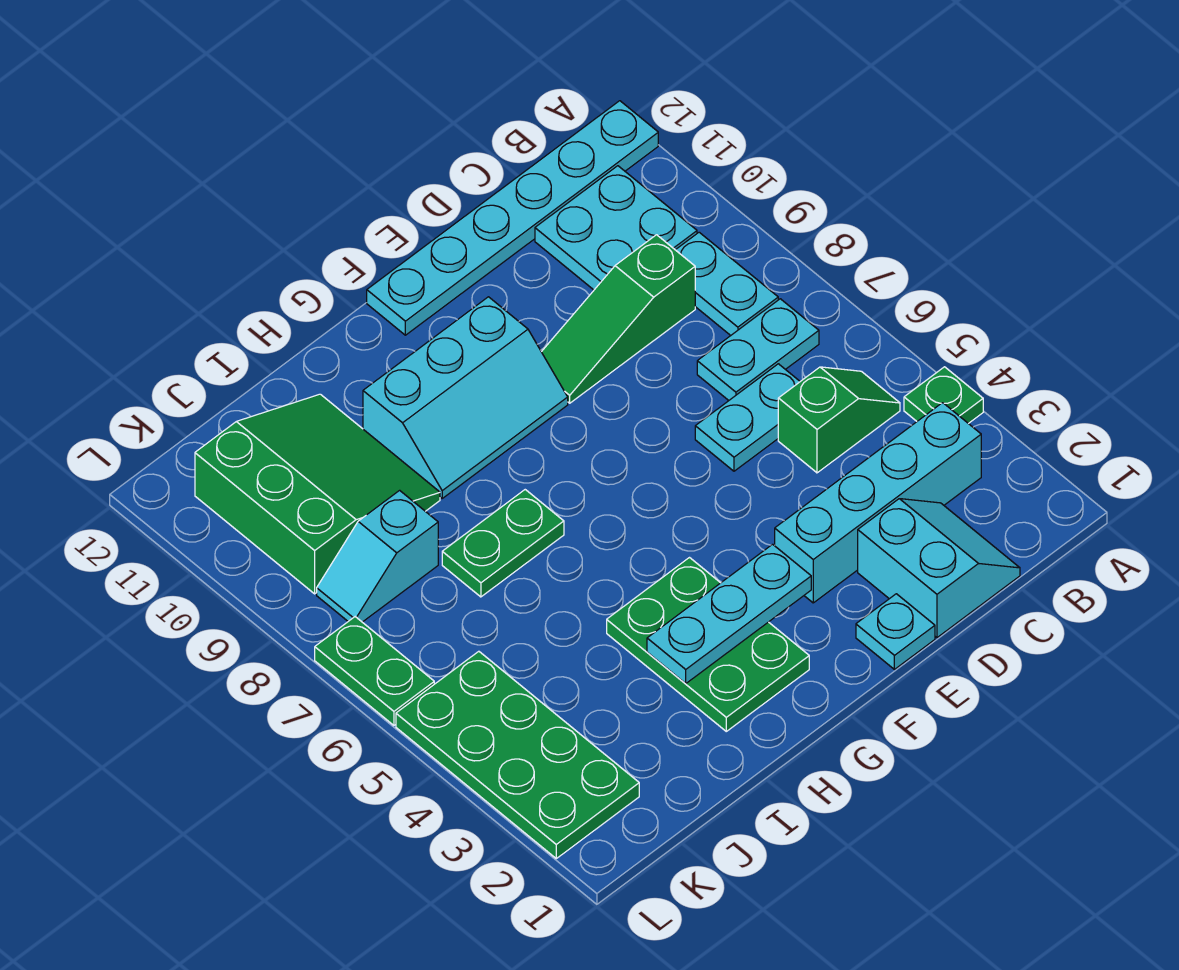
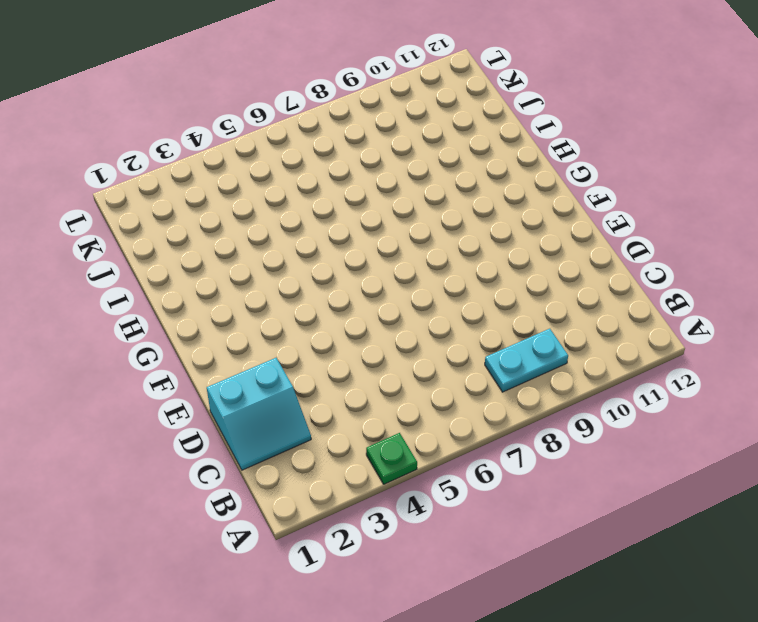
none -> cyan 1x6 plate [367,101,658,335]
none -> cyan 1x4 brick [774,403,981,603]
none -> green 1x2 slope [778,367,900,473]

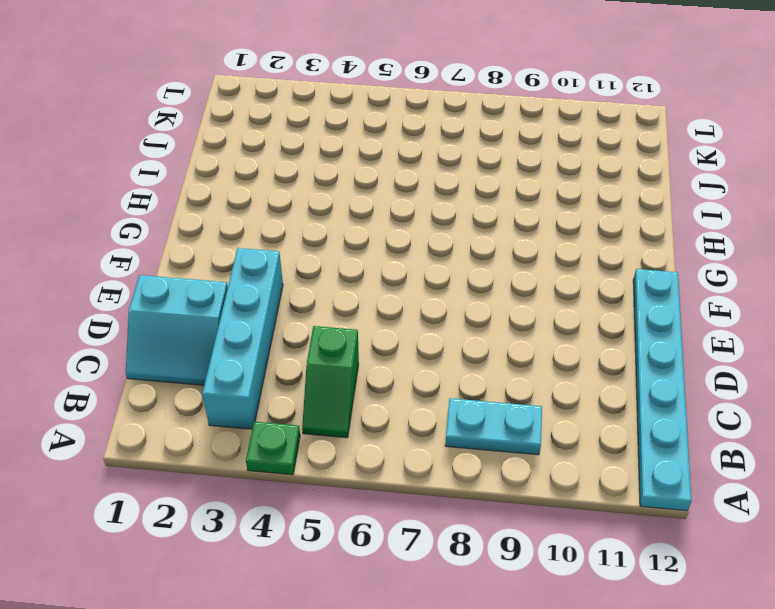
none -> cyan 1x2 plate [697,299,819,400]
none -> cyan 2x2 plate [535,166,697,290]
none -> cyan 1x2 plate [695,364,800,471]

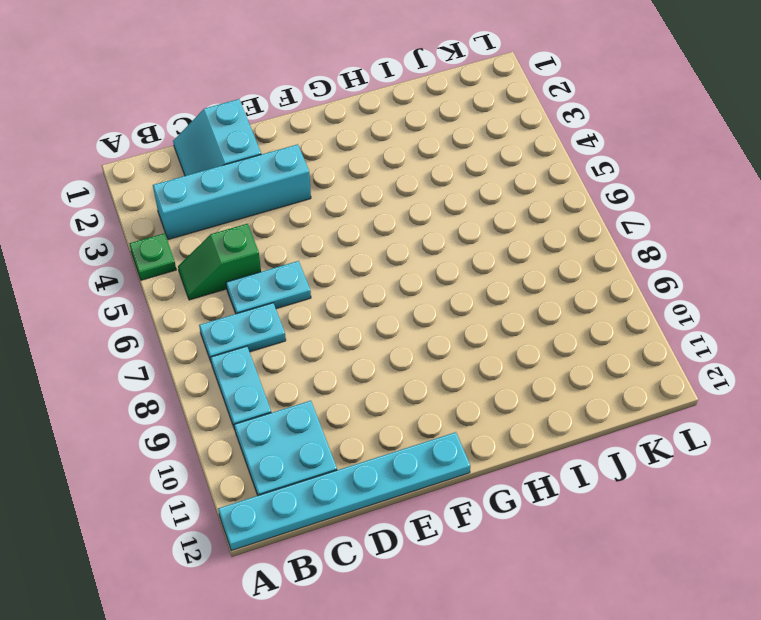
none -> green 1x3 slope [542,235,695,403]
none -> cyan 1x1 plate [856,594,935,669]
none -> cyan 2x3 slope [363,297,568,498]

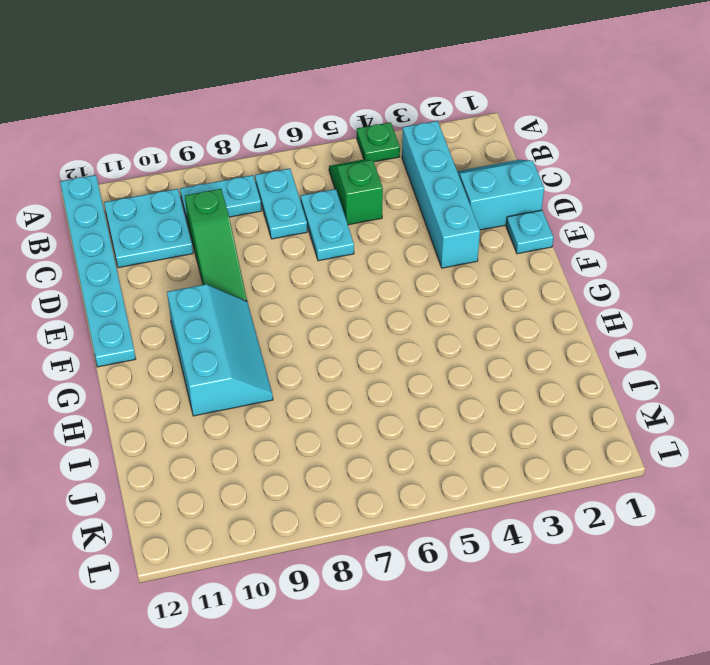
none -> green 2x3 plate [607,558,809,731]
none -> green 1x2 plate [442,490,564,597]
none -> green 3x3 slope [195,394,440,594]

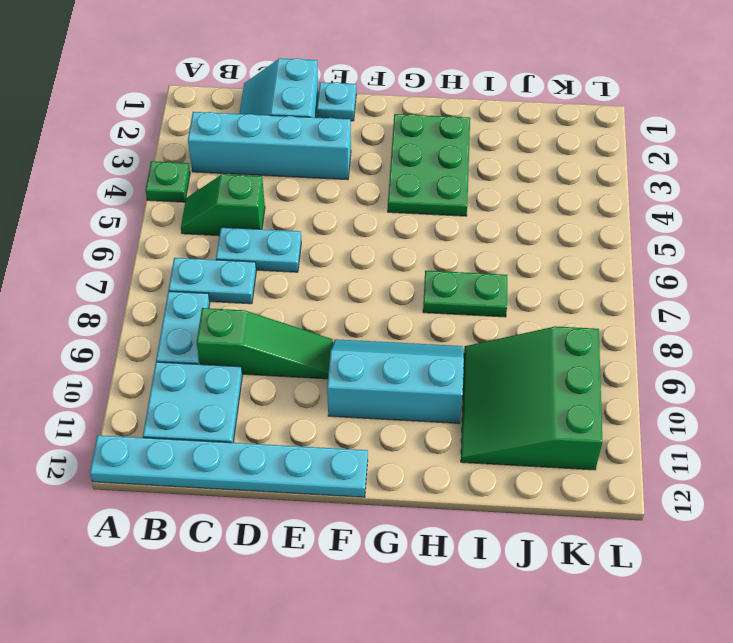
none -> cyan 1x2 slope [317,490,438,622]
none -> green 2x4 plate [396,651,639,858]
none -> green 1x2 plate [315,617,434,725]

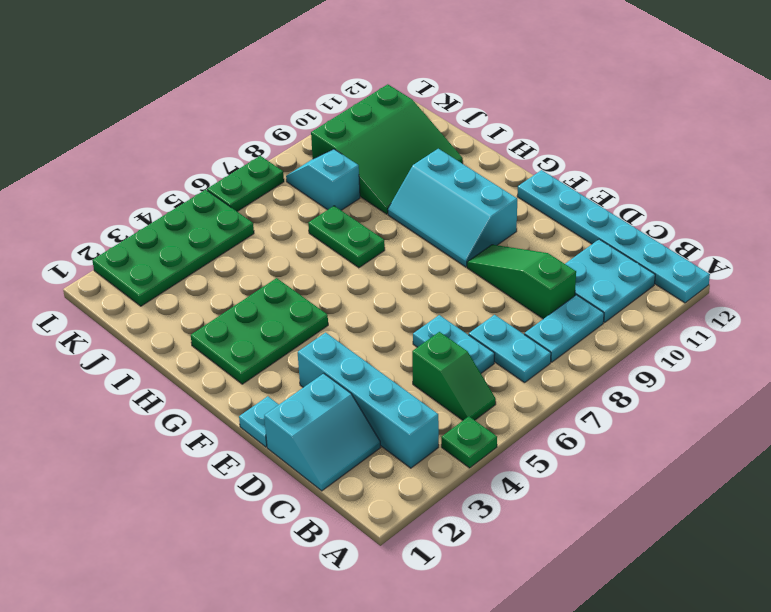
none -> cyan 1x3 plate [647,544,811,684]

